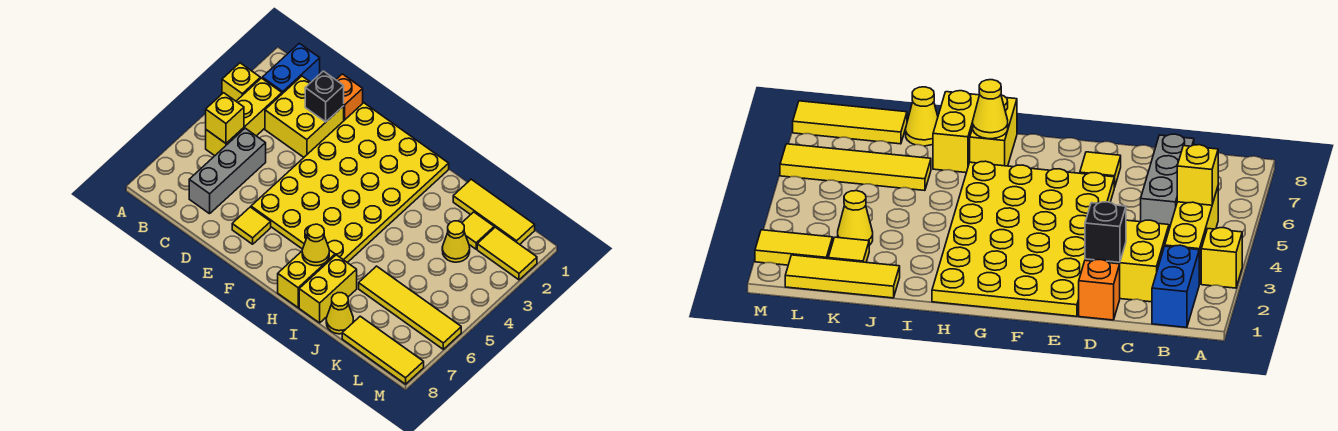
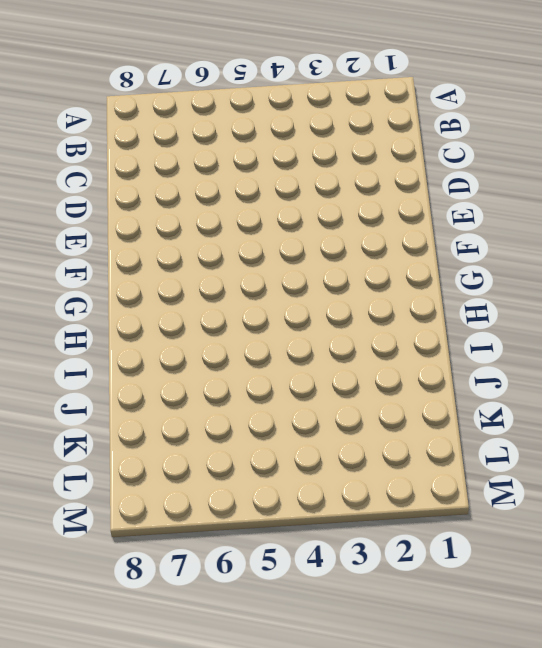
none -> yellow 1x1 brick [222,63,260,101]
none -> blue 1x2 brick [262,43,320,94]
none -> yellow 1x3 brick [206,78,282,156]

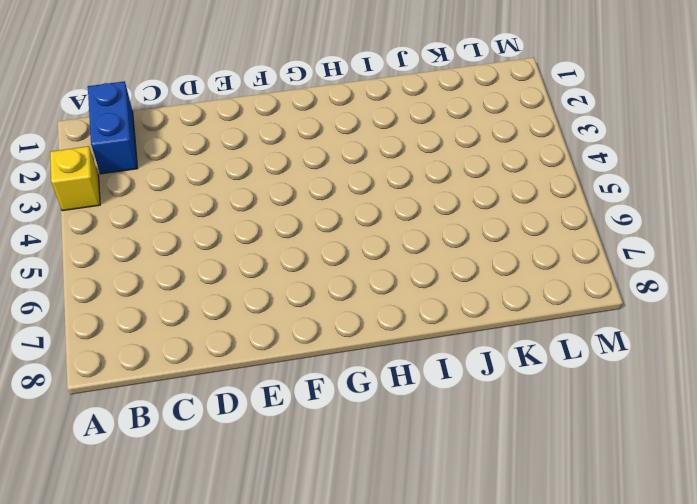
none -> yellow 1x3 brick [206,78,282,156]
none -> yellow 2x2 brick [265,76,344,157]
none -> grey 1x3 brick [189,128,266,214]

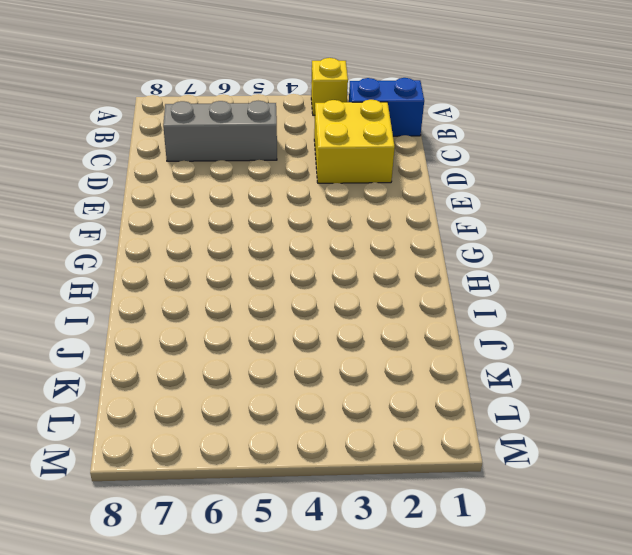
none -> yellow 1x3 brick [206,78,282,156]
none -> orange 1x1 brick [336,74,363,120]
none -> yellow 4x6 plate [251,103,449,263]

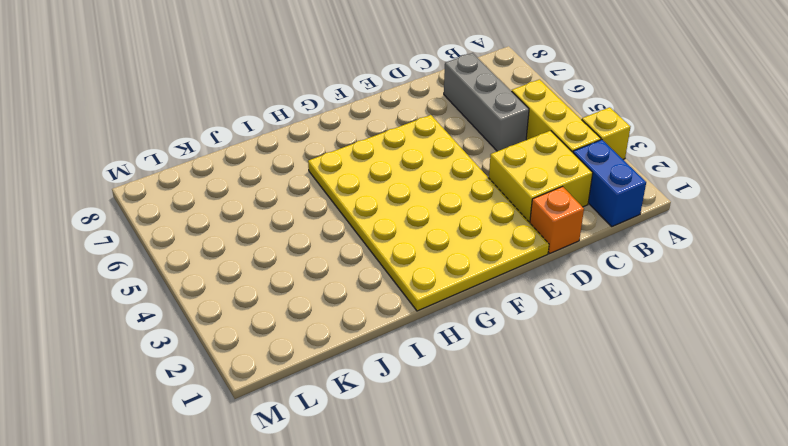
none -> yellow 1x1 tile [232,207,271,244]
none -> yellow 1x2 brick [278,250,335,308]
none -> yellow 1x2 brick [299,255,357,323]

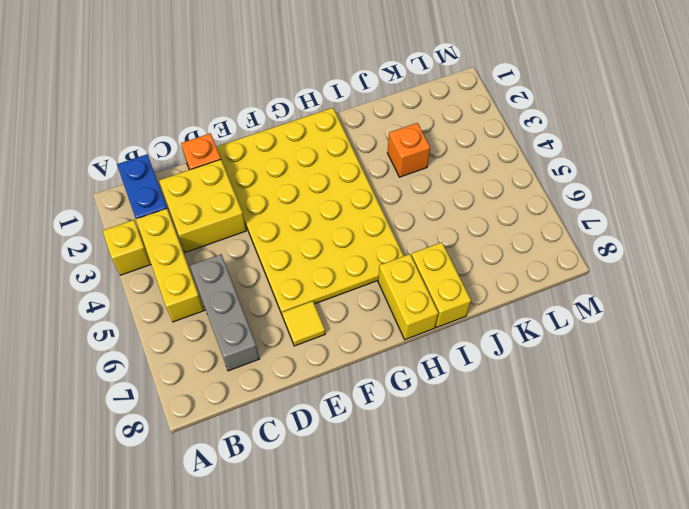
orange 1x1 brick [388,123,430,177] -> none
none -> yellow 1x3 tile [453,179,535,244]
none -> yellow 1x4 tile [359,266,461,349]
none -> yellow 1x1 cone [326,293,354,334]

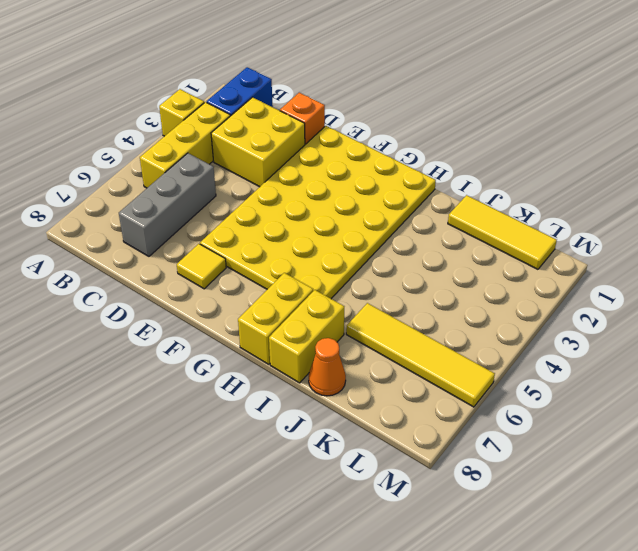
orange 1x1 cone [309,338,346,396] -> yellow 1x1 cone [326,293,354,334]
none -> yellow 1x1 tile [462,212,494,249]
none -> yellow 1x1 cone [442,221,470,262]
none -> yellow 1x3 tile [342,316,424,384]

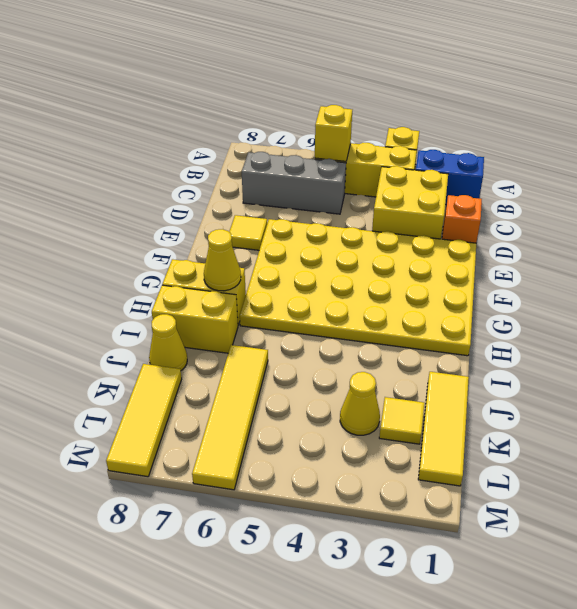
none -> yellow 1x2 tile [477,227,537,280]
none -> black 1x1 brick [305,71,344,122]

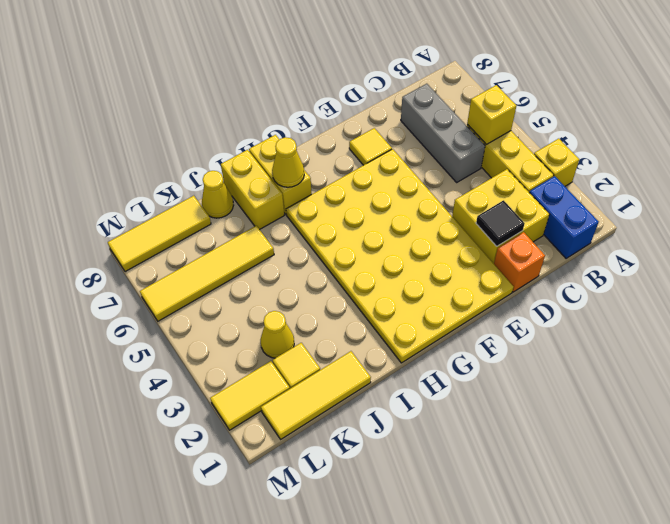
black 1x1 tile [476,200,525,246] -> black 1x1 brick [305,71,344,122]

